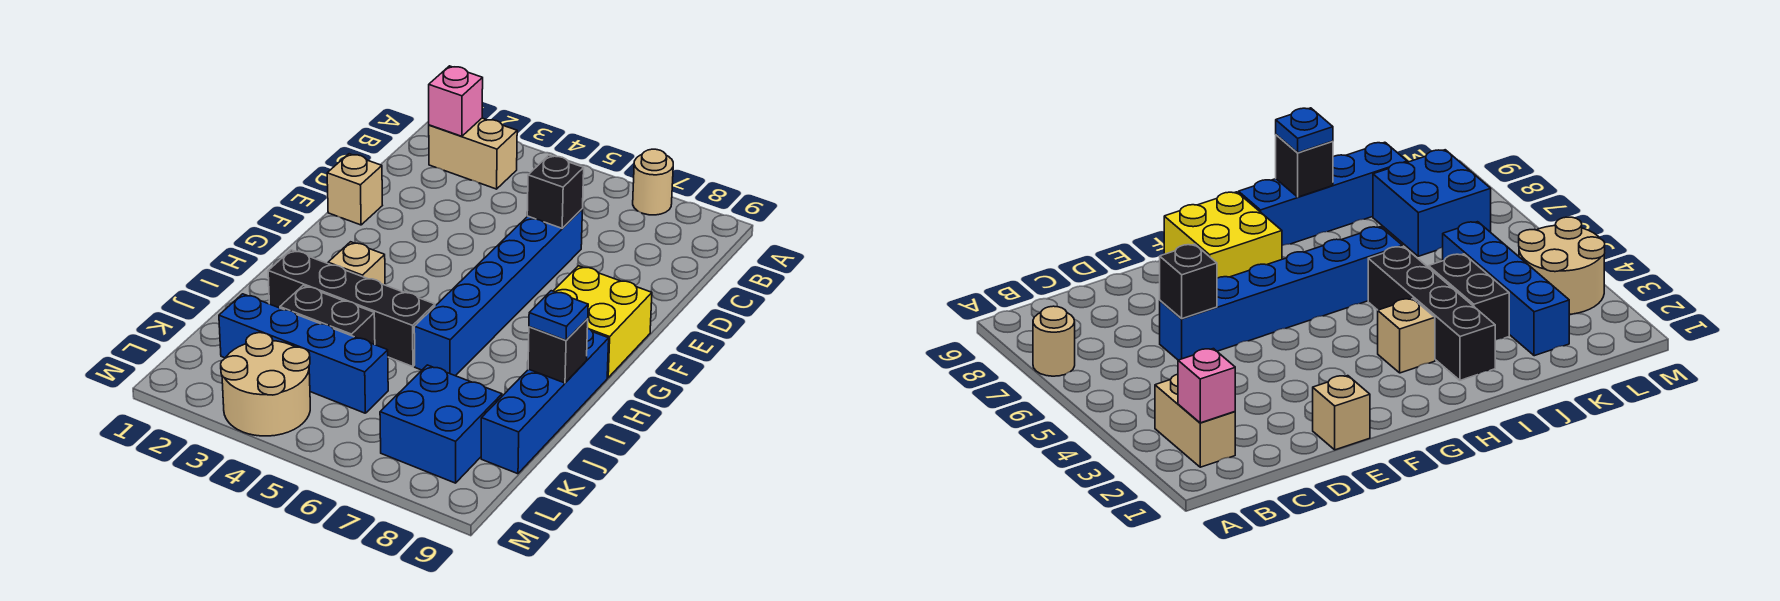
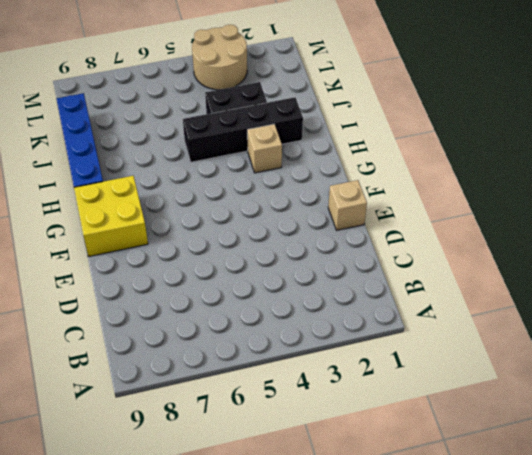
none -> tan 1x1 round brick [633,149,673,215]
none -> tan 1x2 brick [429,118,517,189]
none -> blue 1x6 brick [414,209,582,376]

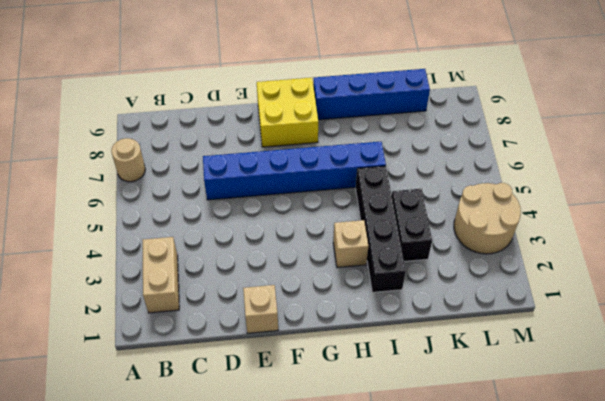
none -> blue 1x4 brick [219,294,388,413]
none -> blue 2x2 brick [380,365,502,483]
none -> pink 1x1 brick [429,66,483,136]

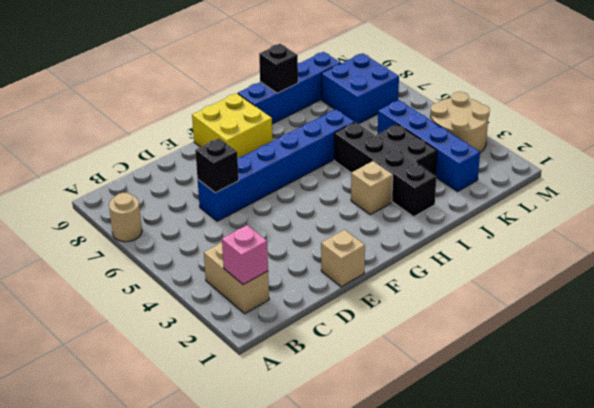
none -> blue 1x1 plate [529,291,588,340]

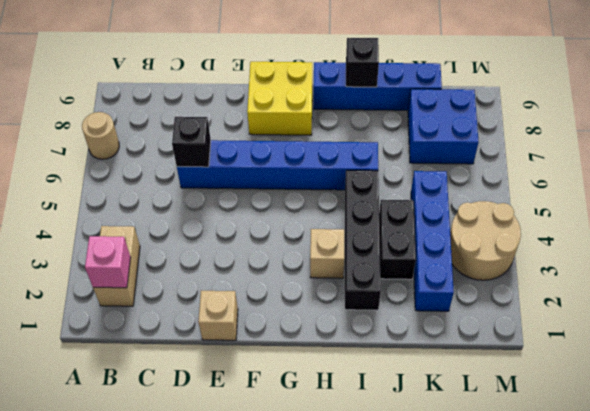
none -> blue 1x1 plate [529,291,588,340]

